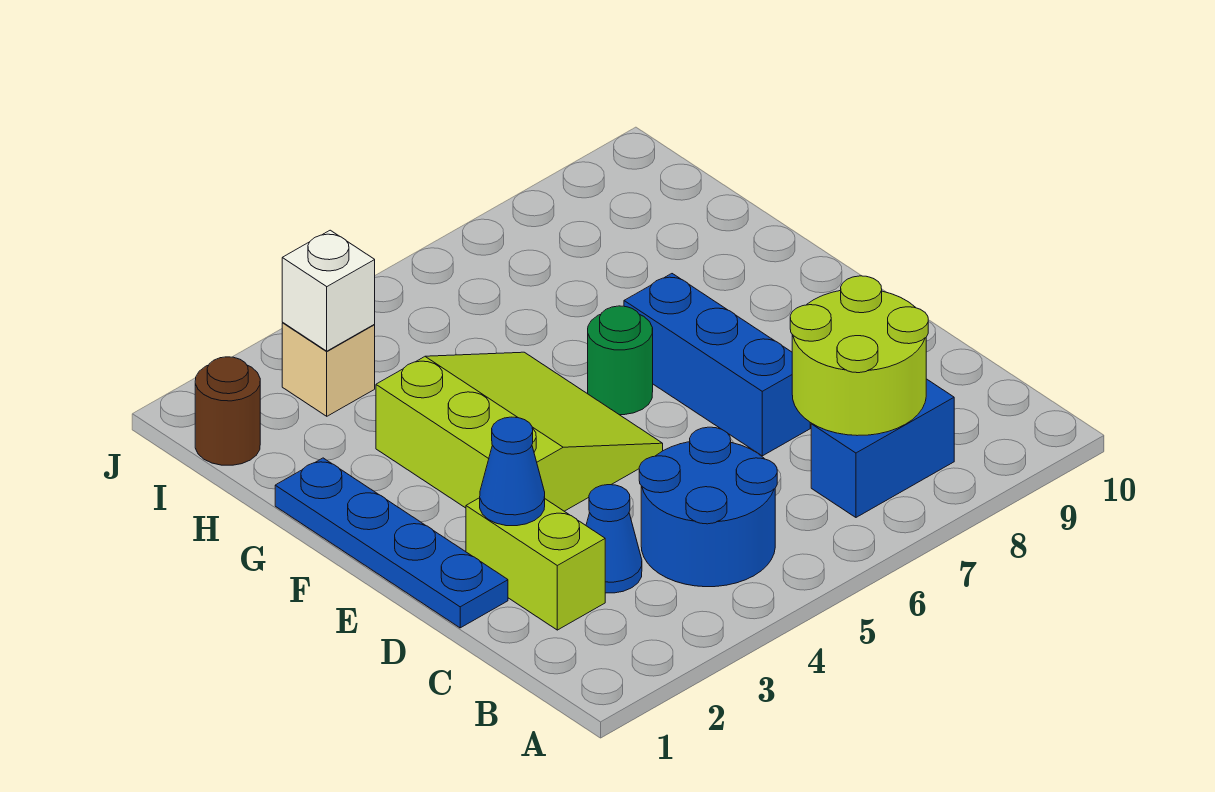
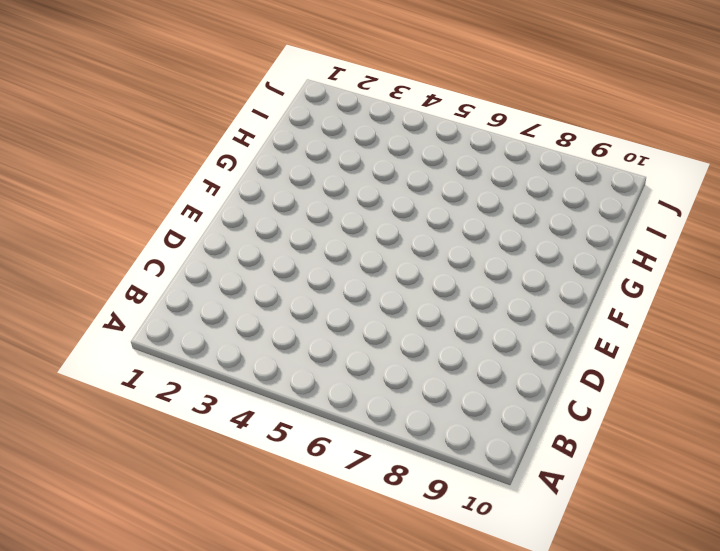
none -> blue 2x2 round brick [639,427,777,587]
none -> blue 1x2 brick [811,379,954,517]
none -> lime 1x2 brick [466,498,605,630]

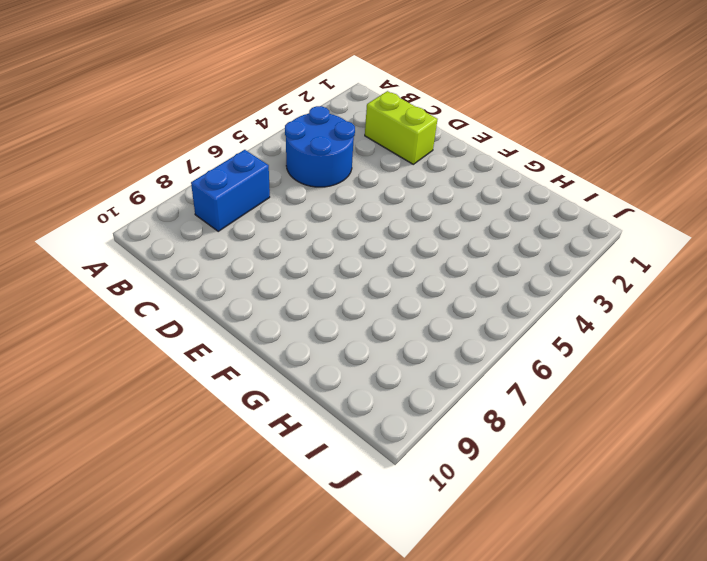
none -> blue 1x1 cone [586,485,642,593]
none -> blue 1x4 plate [275,458,508,628]
none -> blue 1x3 brick [624,274,810,456]

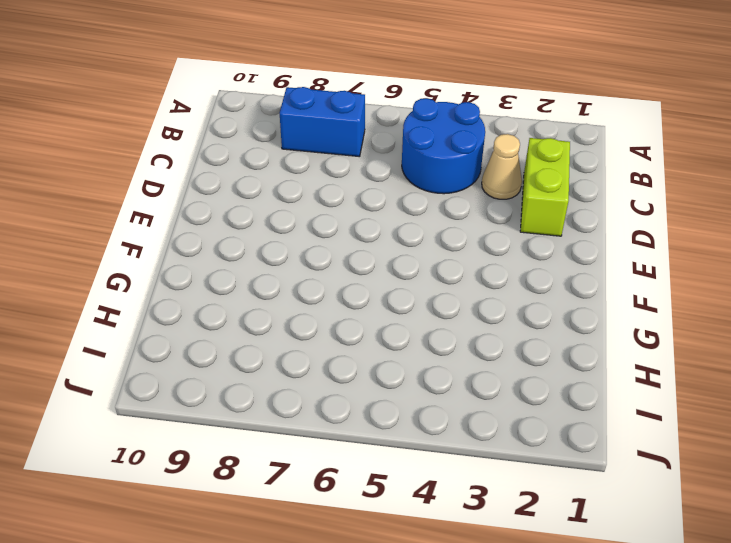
tan 1x1 cone [482,134,522,199] -> blue 1x1 cone [586,485,642,593]
none -> blue 1x4 plate [275,458,508,628]
none -> blue 1x3 brick [624,274,810,456]
none -> lime 3x3 slope [376,352,663,511]

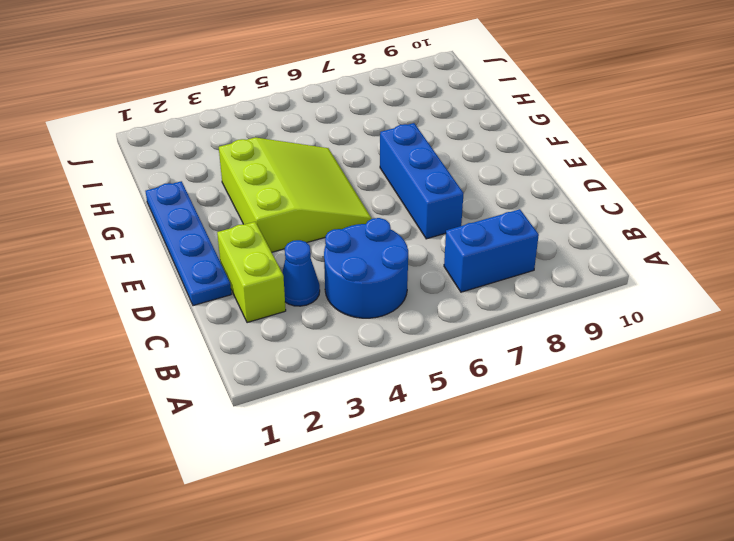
none -> green 1x1 round brick [588,306,653,415]
none -> brown 1x1 round brick [195,357,260,465]
none -> tan 1x1 brick [282,323,375,416]

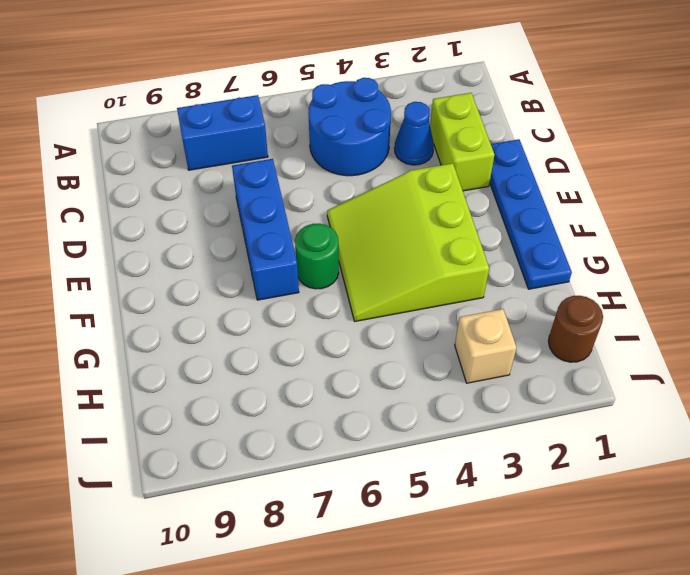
none -> lime 2x2 round brick [790,276,928,436]
none -> blue 1x1 cone [480,417,545,526]
none -> white 1x1 brick [282,230,375,351]

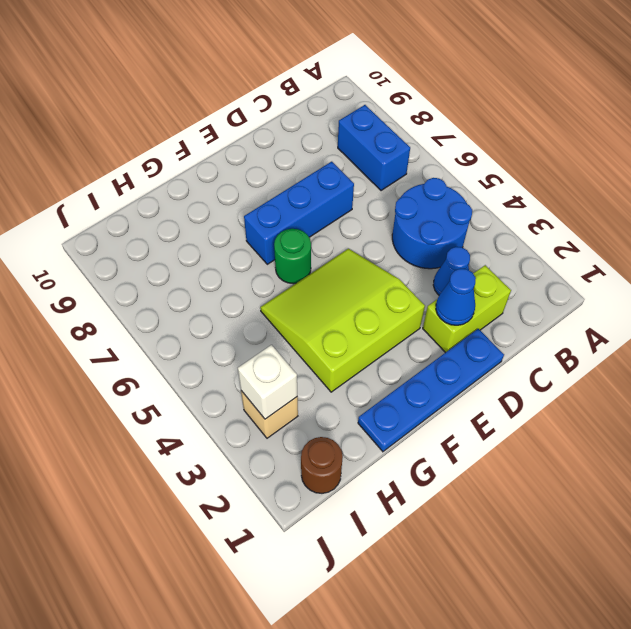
none -> lime 2x2 round brick [790,276,928,436]

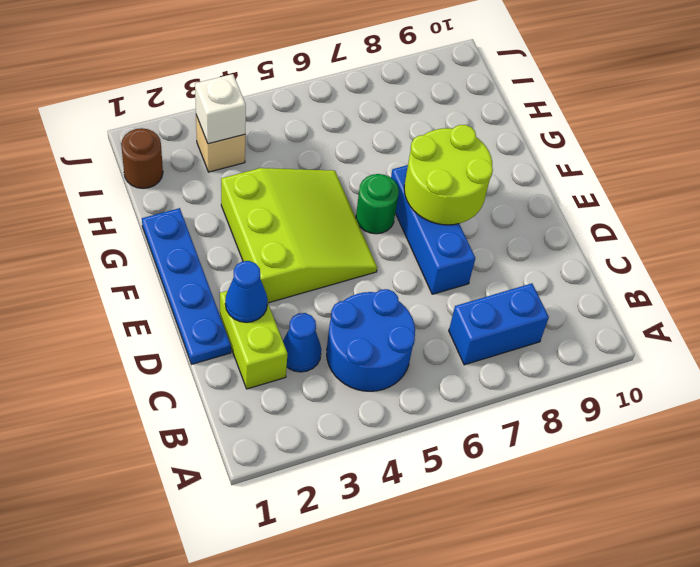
lime 2x2 round brick [404,125,493,225] -> lime 2x2 round brick moved to [790,276,928,436]

